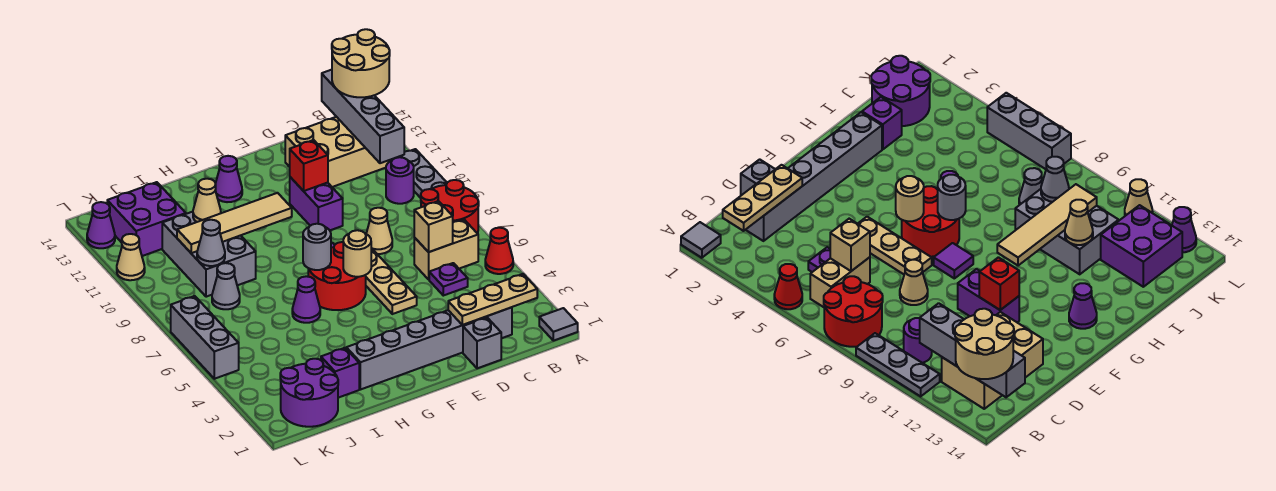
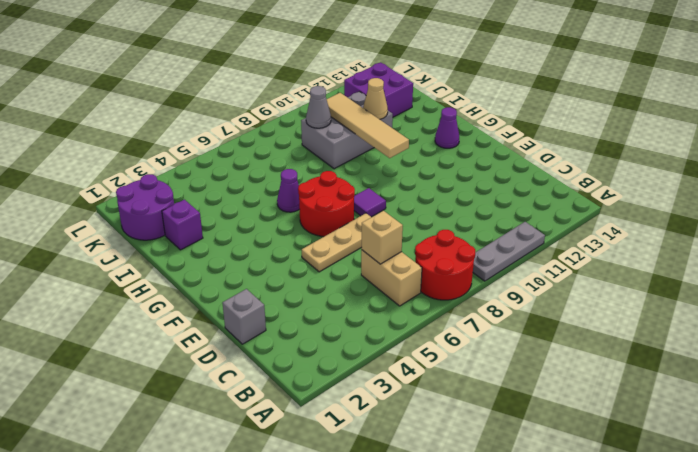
none -> grey 1x1 tile [539,308,578,341]
none -> red 1x1 cone [485,228,513,274]
none -> purple 1x1 round brick [386,157,414,204]
none -> tan 2x3 brick [285,117,389,187]

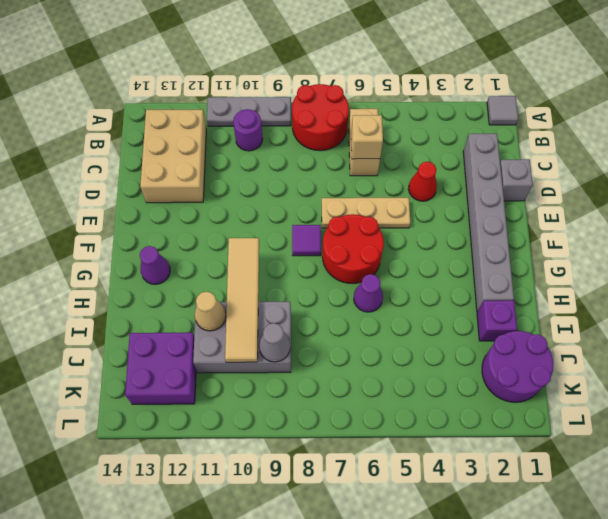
red 1x1 cone [408,162,437,201] -> red 1x1 cone moved to [485,228,513,274]
none -> purple 1x1 plate [429,263,468,296]
none -> tan 1x1 cone [366,208,392,254]
none -> purple 1x2 brick [290,177,343,230]
none -> grey 1x1 cone [212,263,240,309]

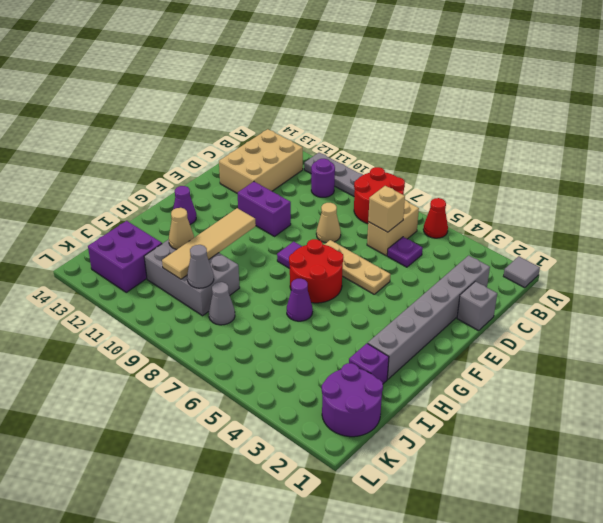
none -> grey 1x3 brick [171,296,239,379]
none -> tan 1x1 cone [117,234,145,280]
none -> purple 1x1 cone [87,202,115,248]
none -> tan 1x3 plate [448,274,537,325]

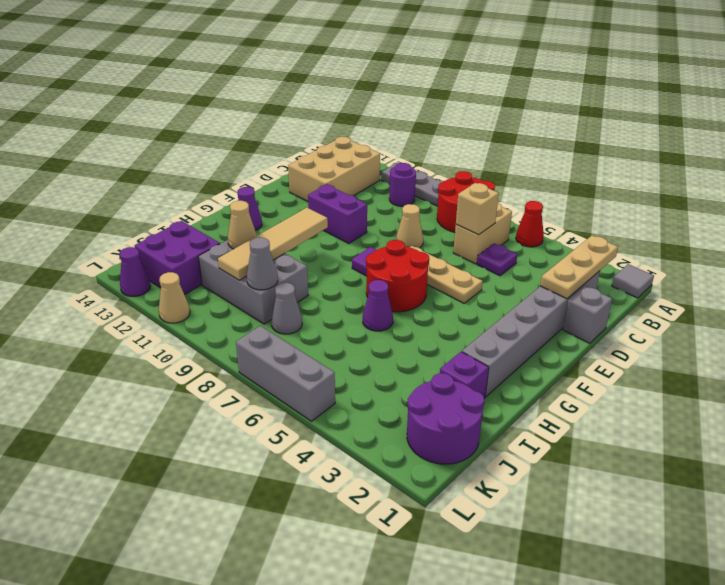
none -> grey 1x4 brick [322,70,404,163]
none -> red 1x1 brick [290,140,328,191]
none -> tan 1x1 round brick [343,230,371,277]
none -> grey 1x1 round brick [303,224,331,270]

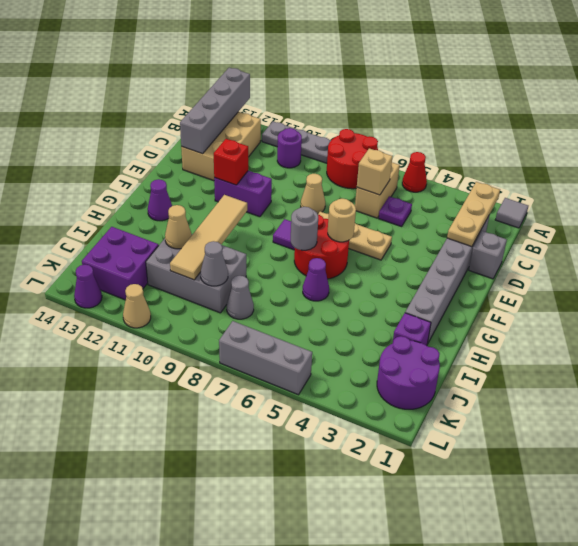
grey 1x4 brick [180,68,250,154] -> grey 1x4 brick turned to [322,70,404,163]
none -> tan 2x2 round brick [332,29,390,97]

